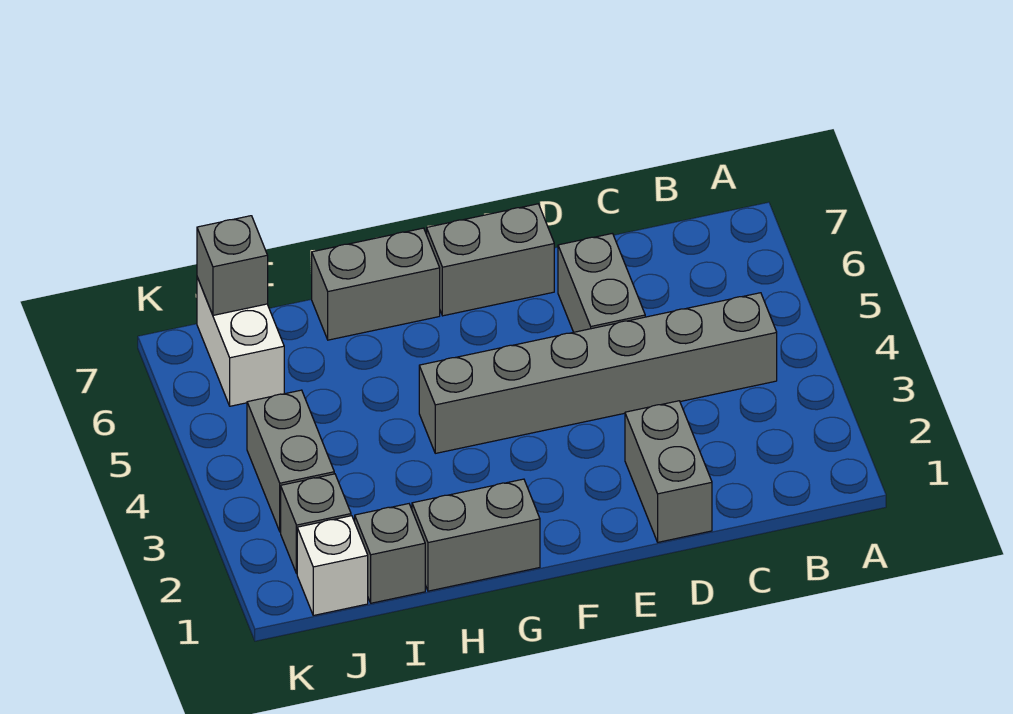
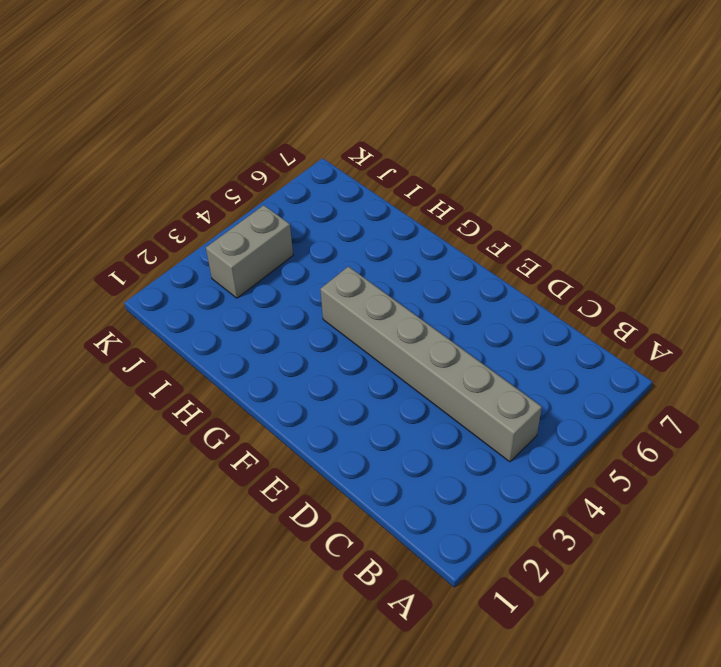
none -> grey 1x2 brick [625,401,712,542]
none -> grey 1x2 brick [558,233,645,332]
none -> grey 1x2 brick [427,204,554,316]

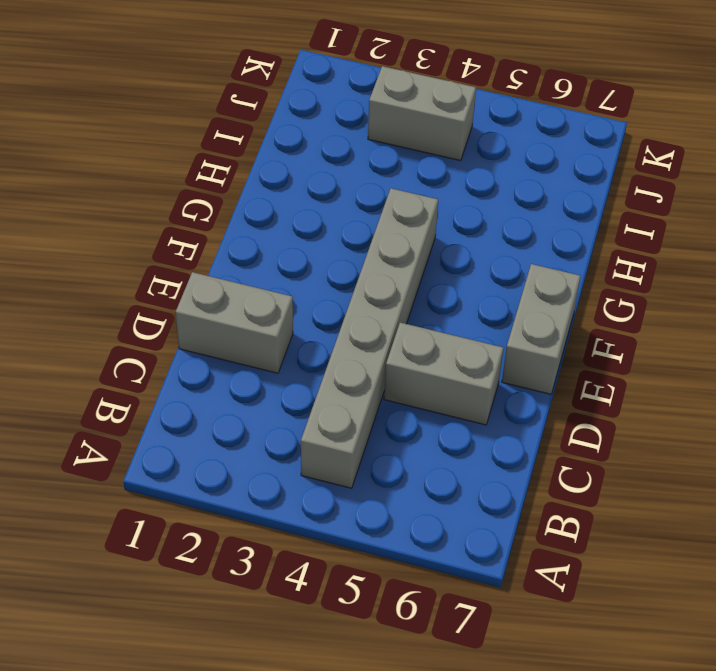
none -> grey 1x2 brick [412,479,540,591]
none -> grey 1x2 brick [312,228,440,340]
none -> grey 1x1 brick [355,504,425,603]

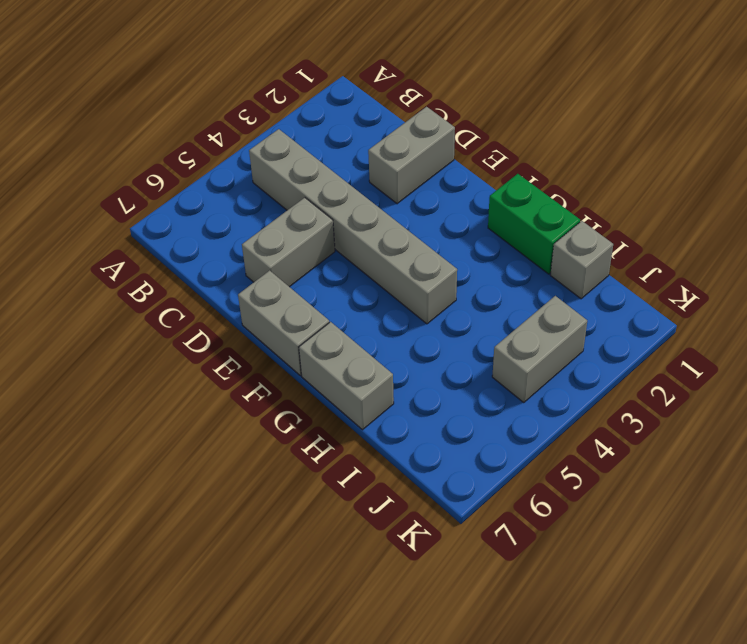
green 1x2 brick [488,174,580,274] -> grey 1x2 brick [412,479,540,591]
none -> white 1x1 brick [297,516,368,615]
none -> grey 1x1 brick [281,474,351,573]
none -> white 1x2 brick [197,277,284,406]

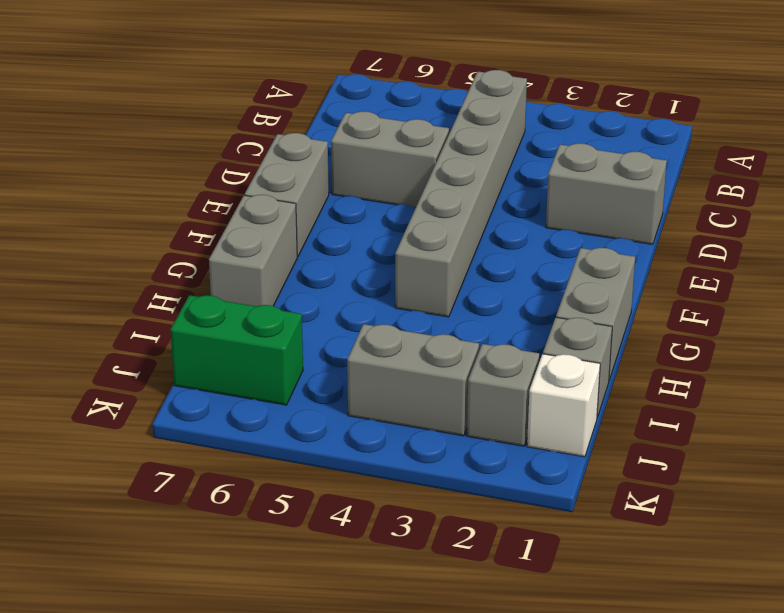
green 1x2 brick [170,295,303,405] -> white 1x2 brick [197,277,284,406]
none -> grey 1x1 brick [197,216,268,315]

